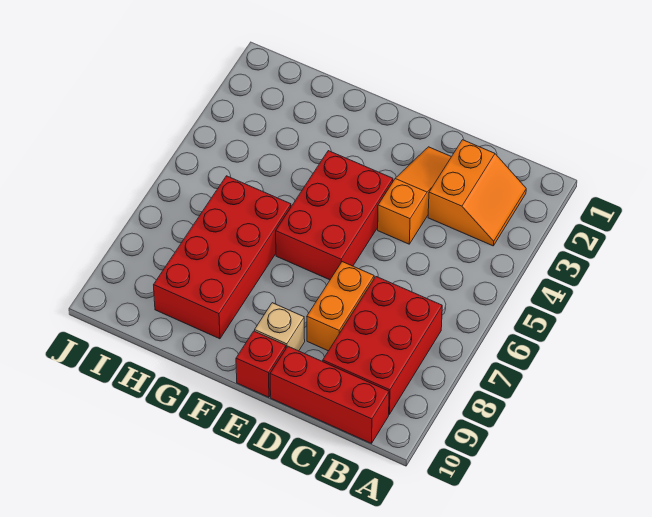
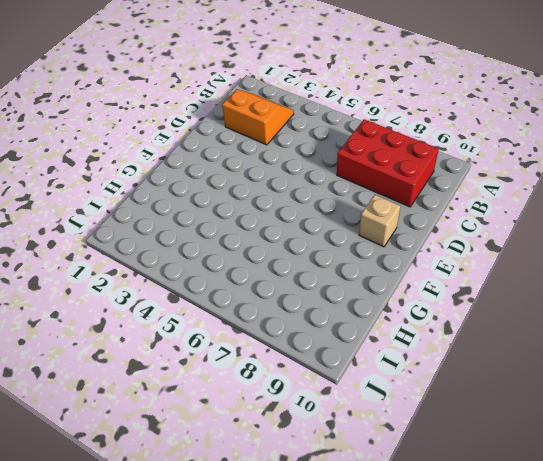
none -> red 1x3 brick [270,346,389,444]
none -> orange 1x3 slope [378,147,451,244]

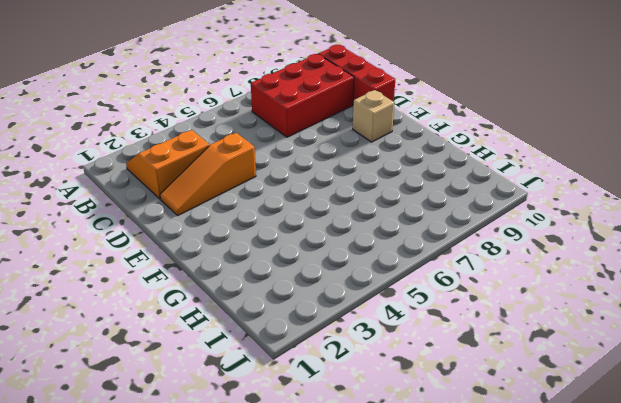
none -> orange 1x2 brick [307,262,374,351]
none -> red 2x3 brick [276,151,393,280]

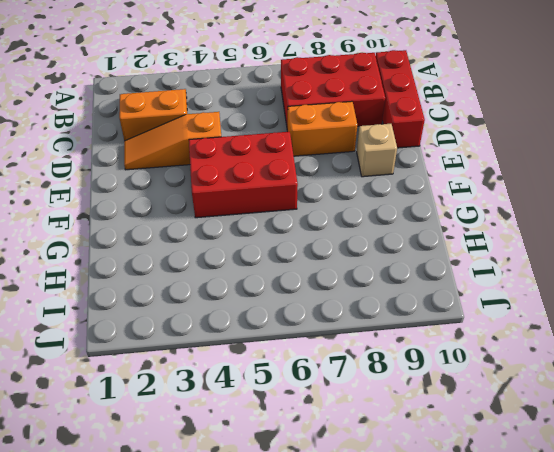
none -> red 1x1 brick [236,331,286,397]
none -> red 2x4 brick [154,176,291,339]

